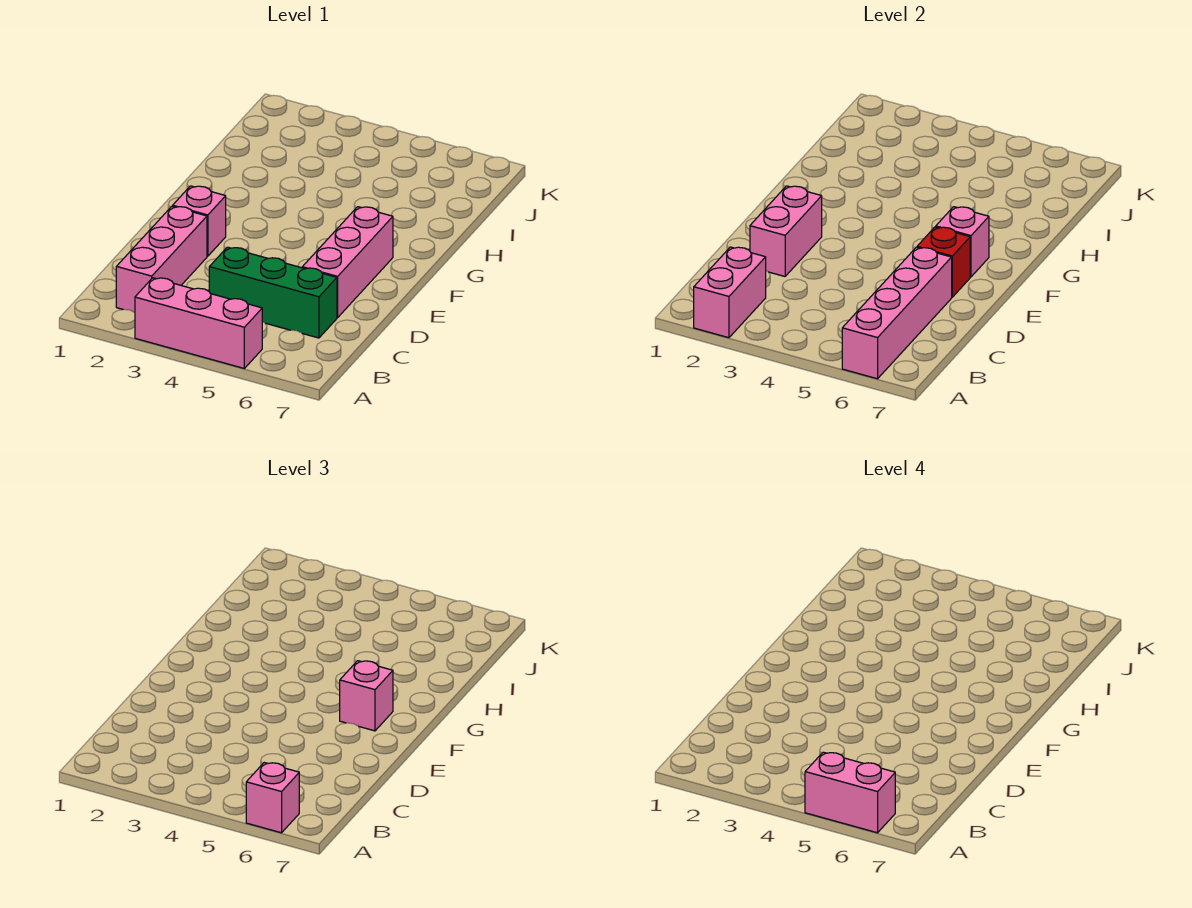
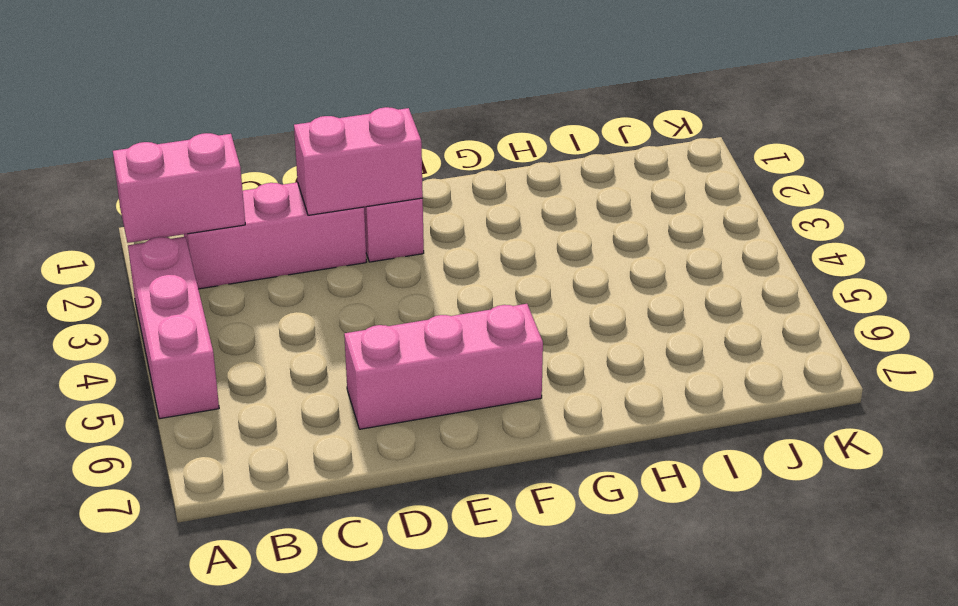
none -> green 1x3 brick [209,247,337,338]
none -> pink 1x4 brick [842,247,952,379]
none -> red 1x1 brick [917,227,970,297]

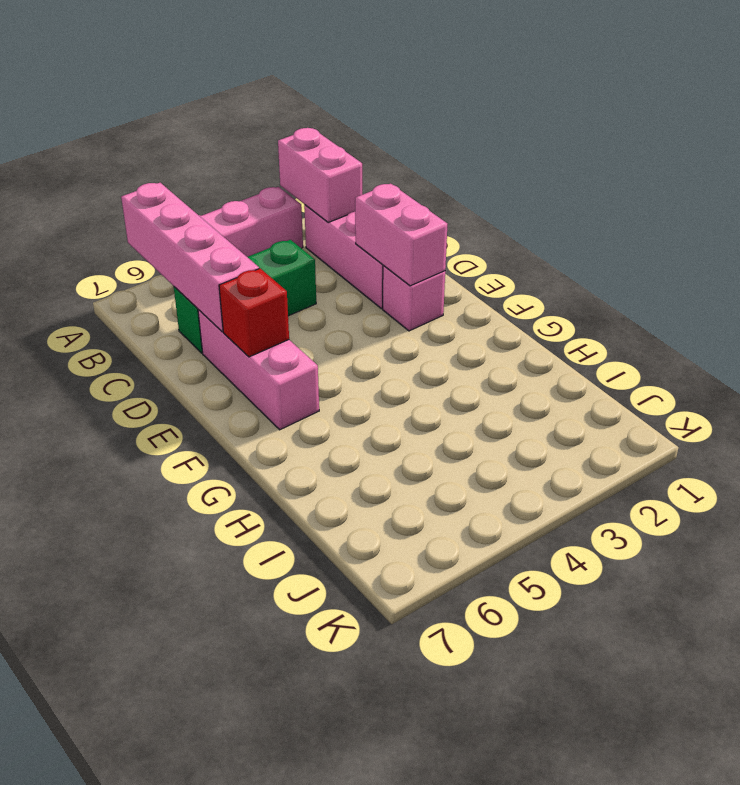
none -> pink 1x1 brick [936,207,989,277]
none -> pink 1x1 brick [246,763,299,833]
none -> pink 1x1 brick [340,661,393,731]

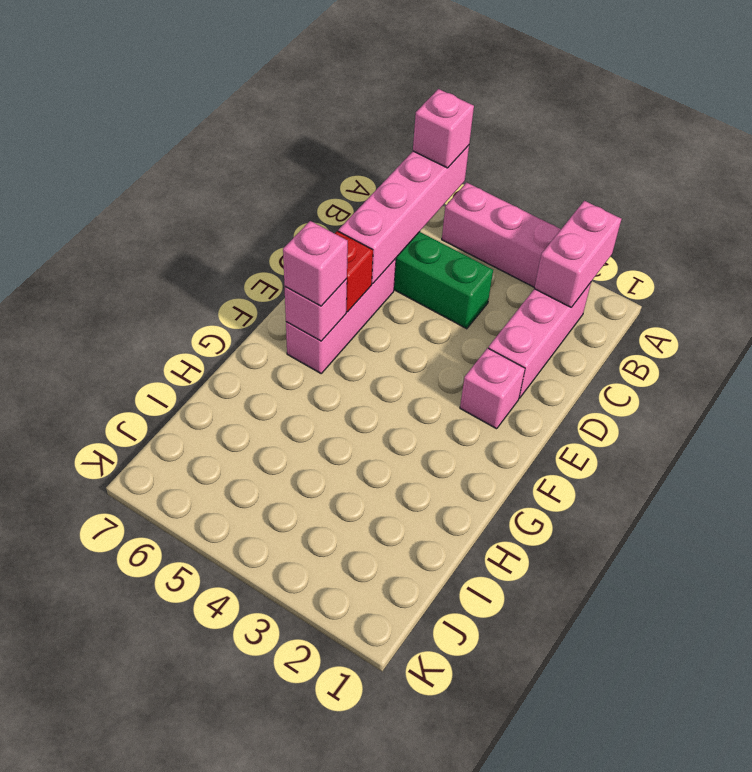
none -> pink 1x2 brick [750,186,822,276]
none -> pink 1x2 brick [805,752,895,833]

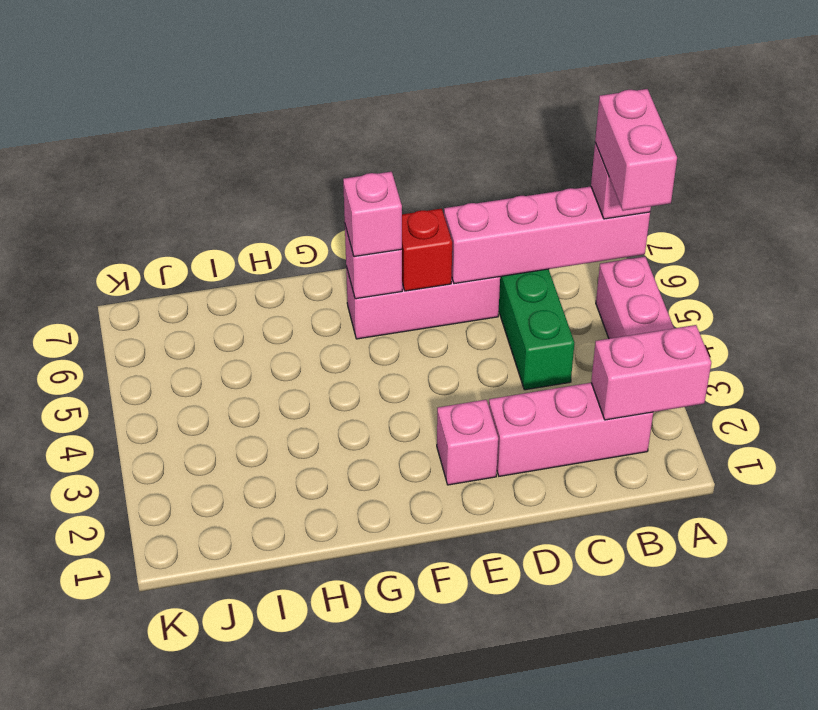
none -> pink 1x2 brick [750,186,822,276]

